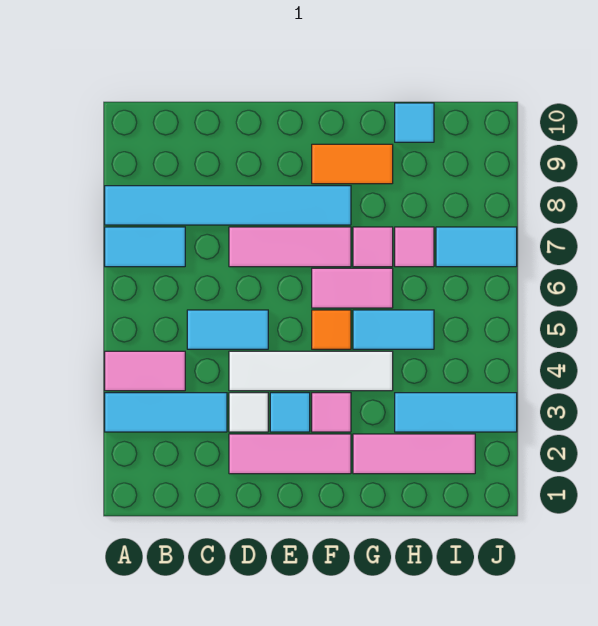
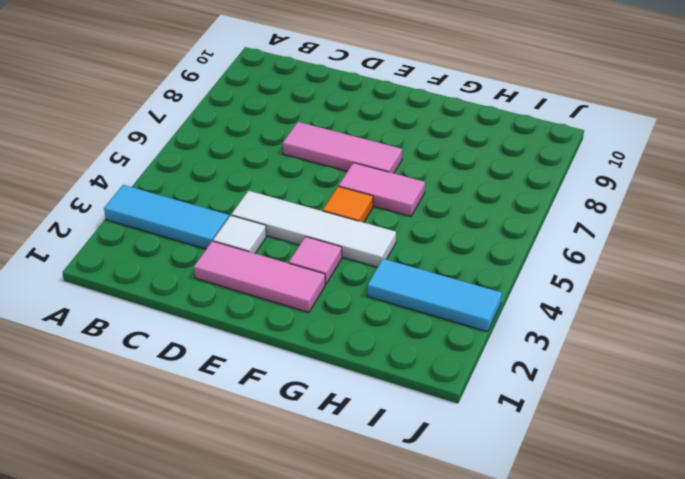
none -> pink 1x2 tile [105,351,185,391]
none -> cyan 1x2 tile [105,227,185,267]
none -> cyan 1x6 tile [105,186,351,225]

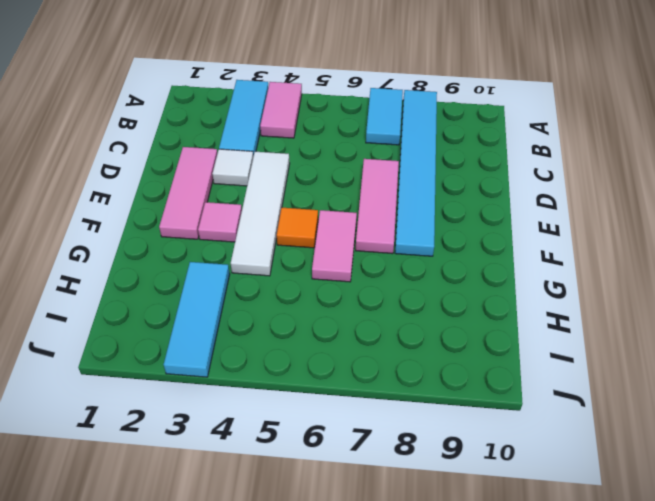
none -> cyan 1x2 tile [187,310,268,349]
none -> cyan 1x1 tile [270,393,310,432]
none -> orange 1x2 tile [312,144,393,184]

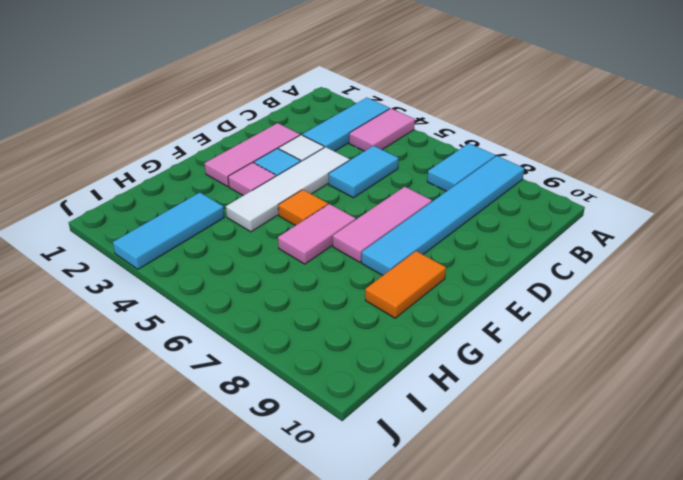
none -> pink 1x3 tile [353,434,475,474]
none -> cyan 1x2 tile [353,310,434,349]
none -> pink 1x1 tile [353,227,393,267]

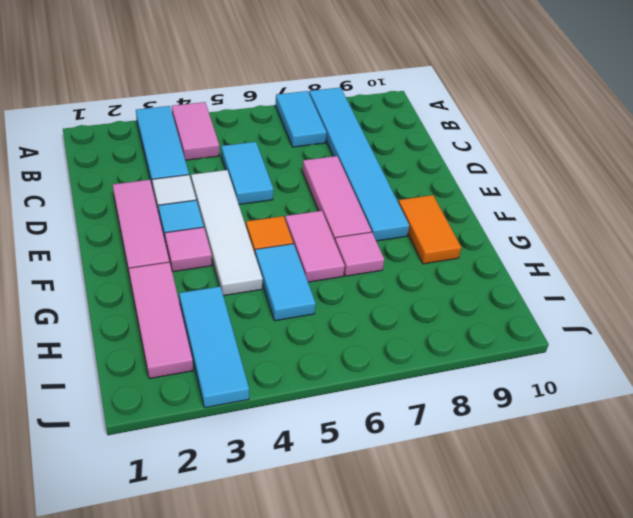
none -> pink 1x1 tile [395,227,434,267]
none -> cyan 1x1 tile [395,103,434,142]
none -> cyan 1x2 tile [436,227,517,267]

